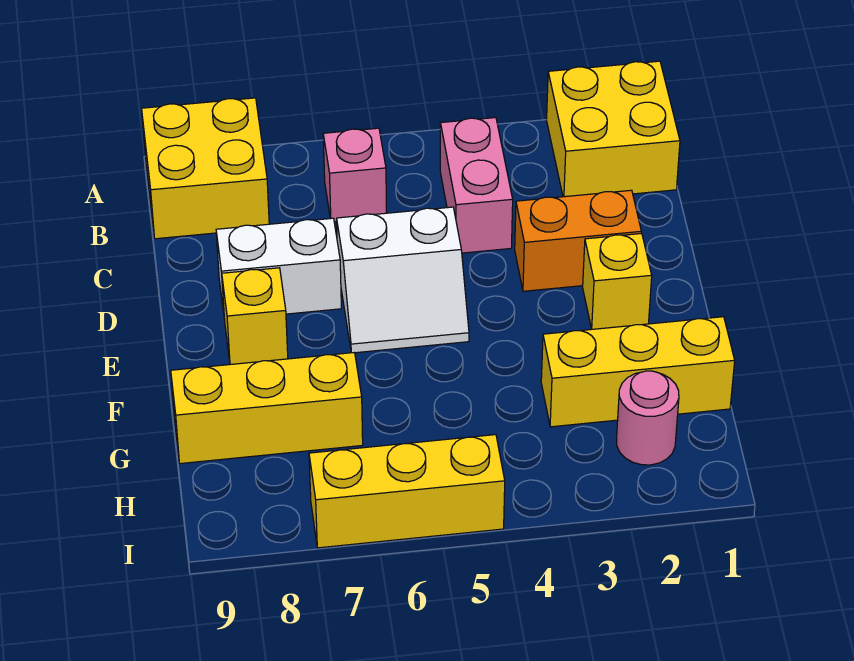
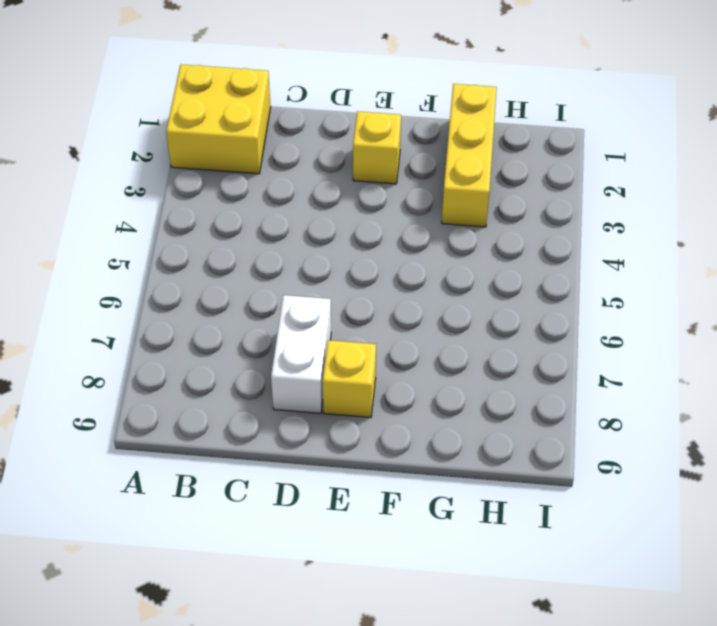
none -> yellow 2x2 brick [142,98,269,239]
none -> pink 1x2 brick [440,118,513,253]
none -> pink 1x1 brick [323,128,387,222]

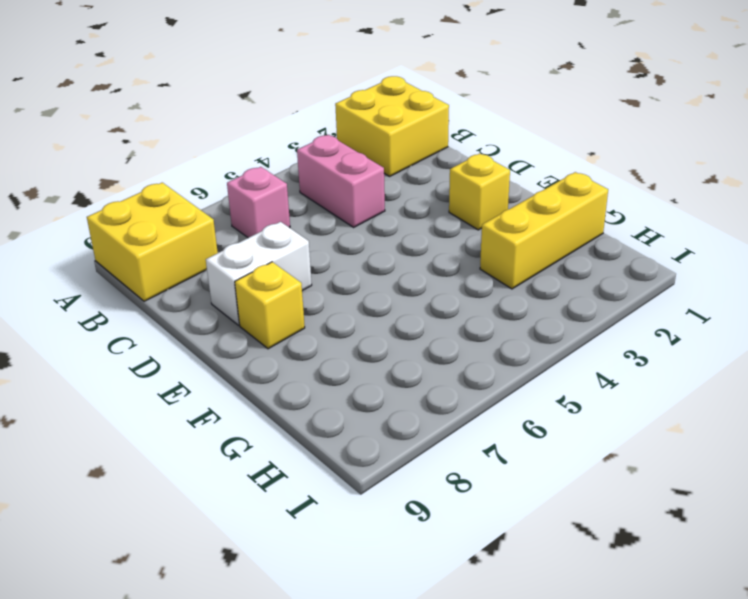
none -> orange 1x2 brick [515,190,641,291]
none -> white 2x2 slope [337,207,469,353]
none -> yellow 1x3 brick [171,353,363,464]

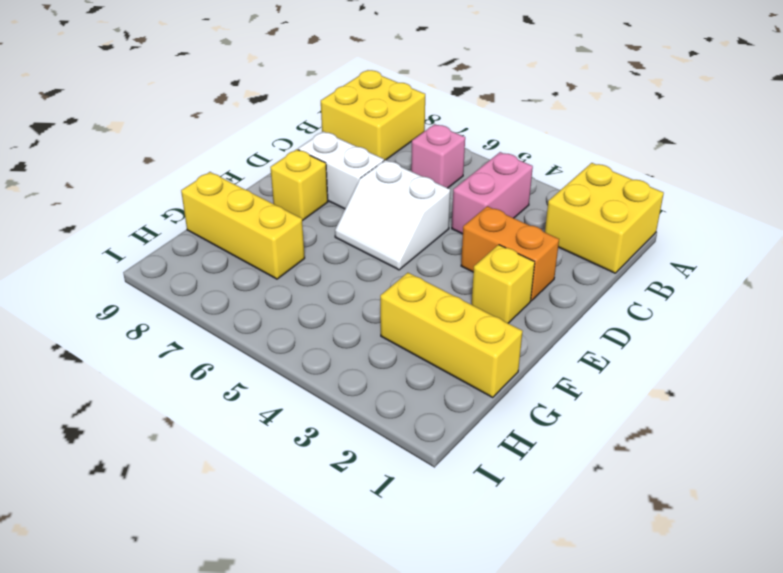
none -> pink 1x1 round brick [617,371,679,465]
none -> yellow 1x3 brick [309,435,505,548]

